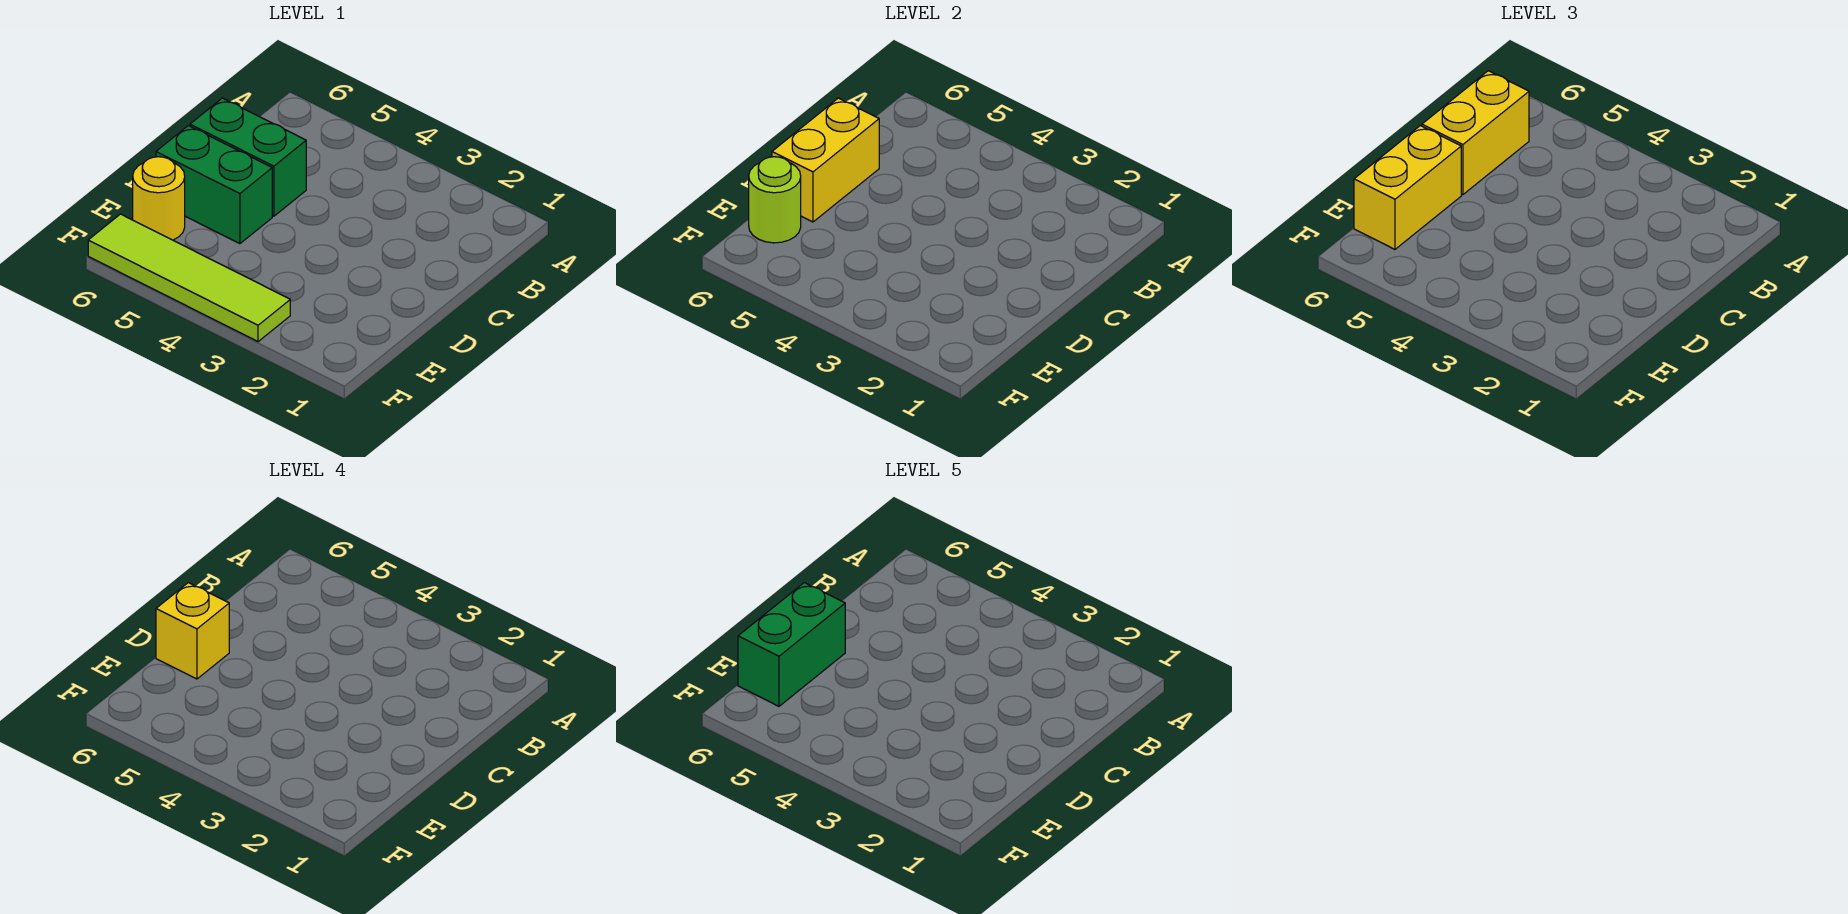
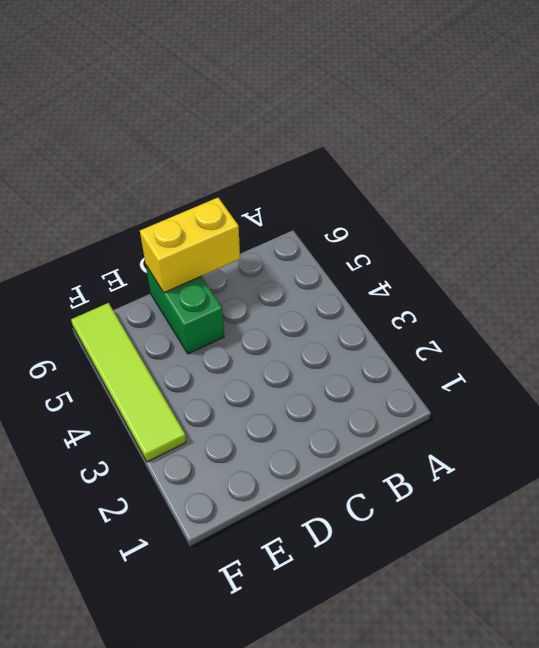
none -> green 1x2 brick [190,98,306,216]
none -> yellow 1x1 round brick [133,157,185,240]

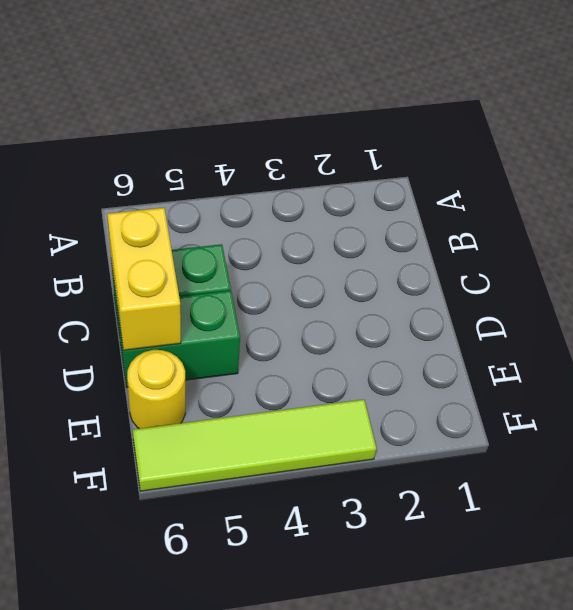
none -> lime 1x1 round brick [749,157,801,243]
none -> yellow 1x2 brick [1422,71,1529,195]

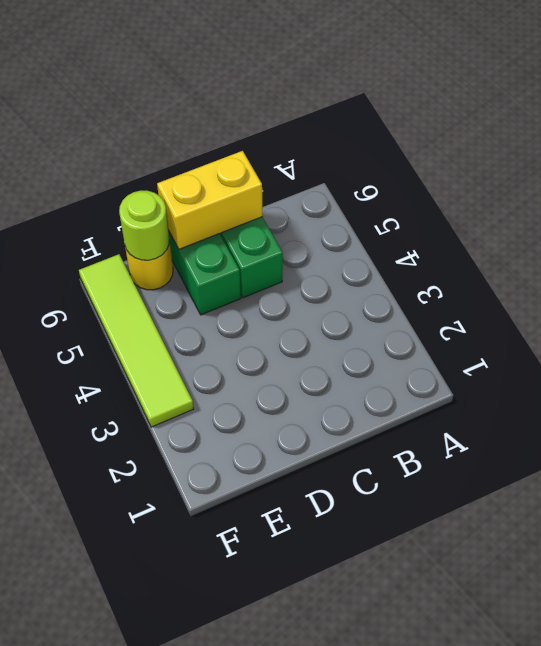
none -> yellow 1x2 brick [1422,71,1529,195]
none -> yellow 1x2 brick [1354,126,1461,249]

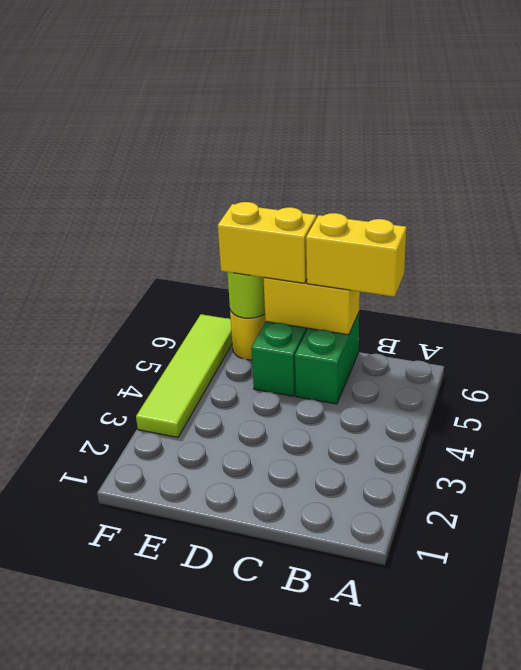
none -> yellow 1x1 brick [156,583,229,679]
none -> green 1x2 brick [738,583,845,706]

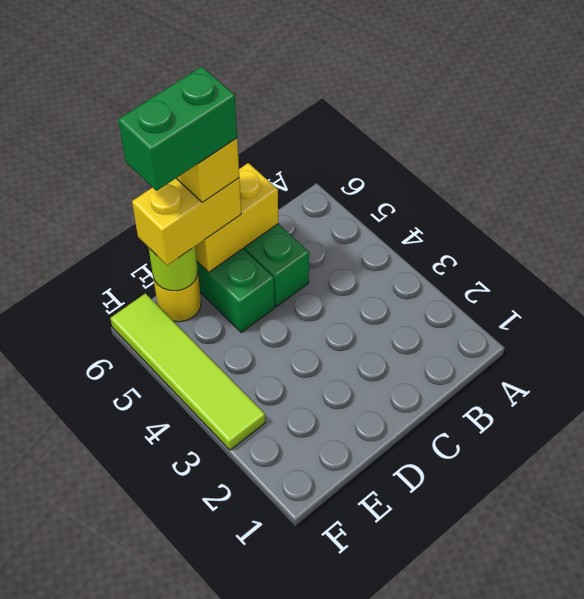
none -> yellow 1x2 brick [1422,71,1529,195]

